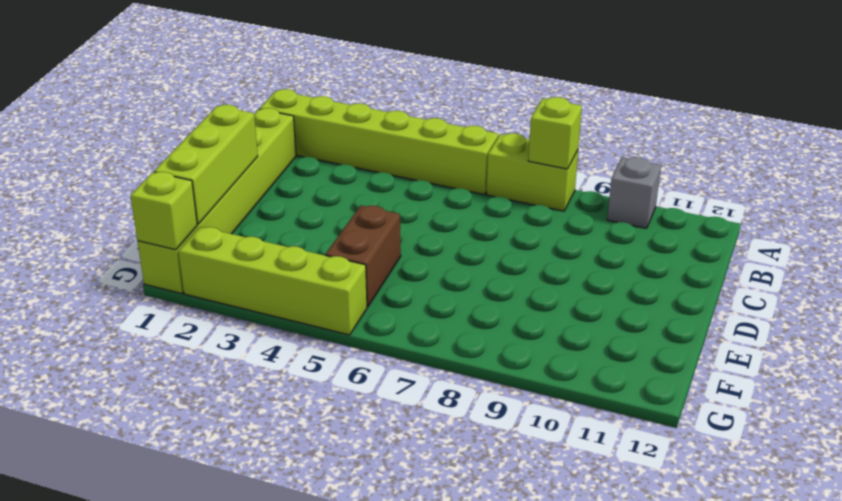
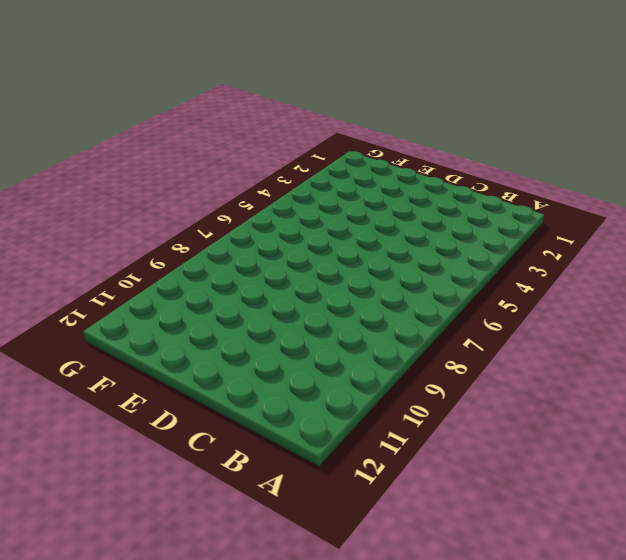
none -> lime 1x6 brick [260,89,498,195]
none -> lime 1x2 brick [487,133,578,211]

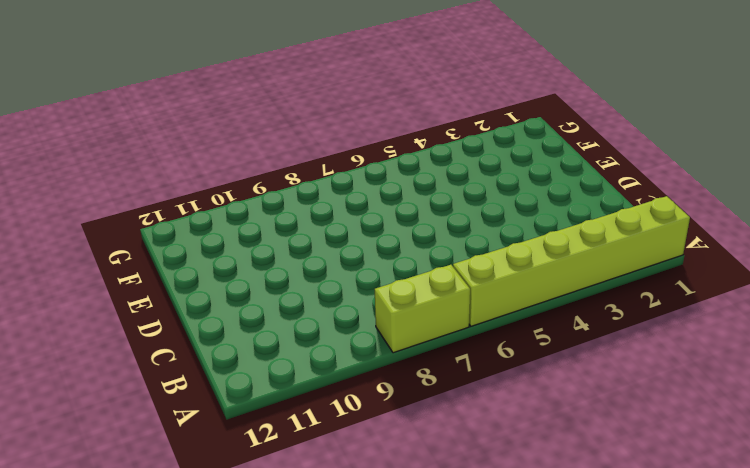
none -> grey 1x1 brick [607,157,661,228]
none -> lime 1x6 brick [137,108,296,294]

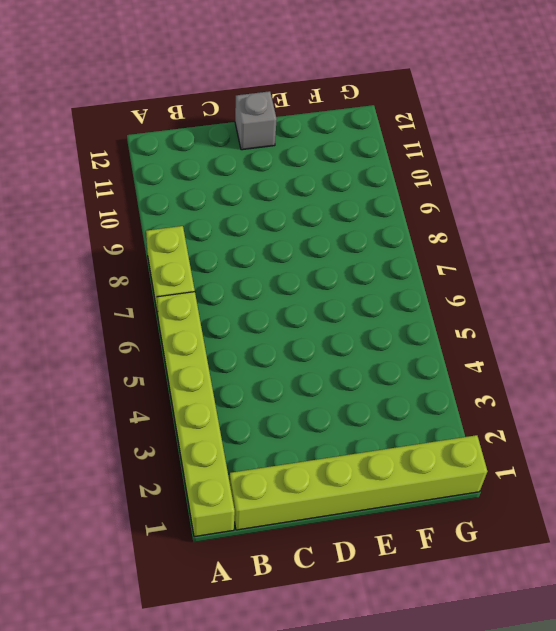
grey 1x1 brick [235,91,277,150] -> grey 1x1 brick moved to [607,157,661,228]
none -> brown 1x2 brick [325,206,401,307]
none -> lime 1x4 brick [178,227,367,335]

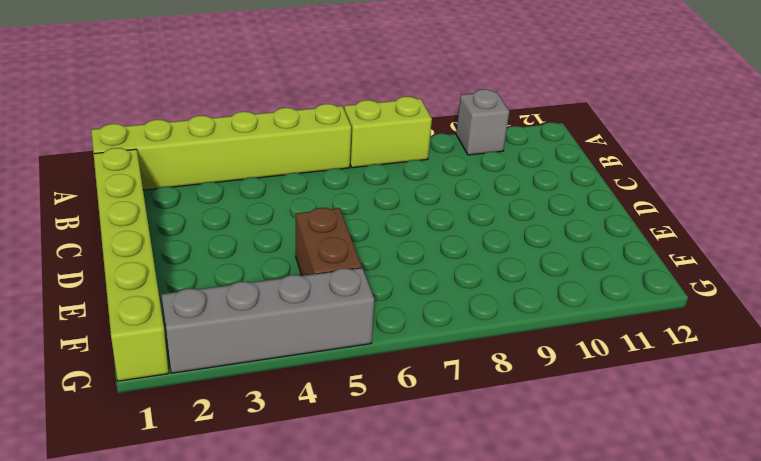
grey 1x4 brick [161,268,375,373] -> lime 1x4 brick [178,227,367,335]
none -> lime 1x1 brick [528,97,582,169]
none -> lime 1x3 brick [154,105,258,224]

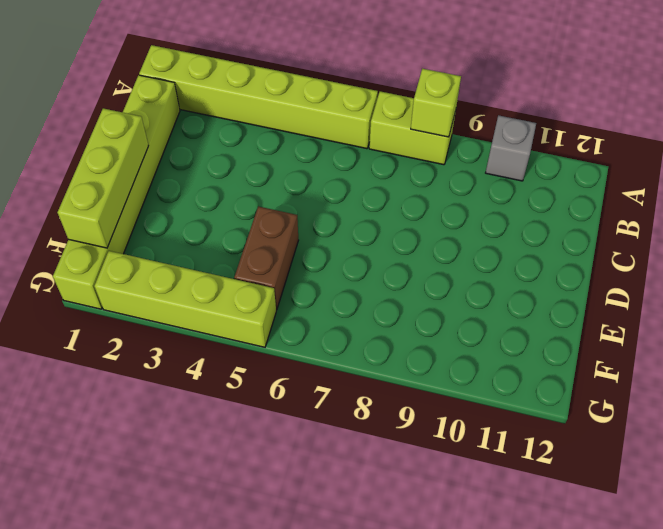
none -> lime 1x1 brick [130,172,197,250]

